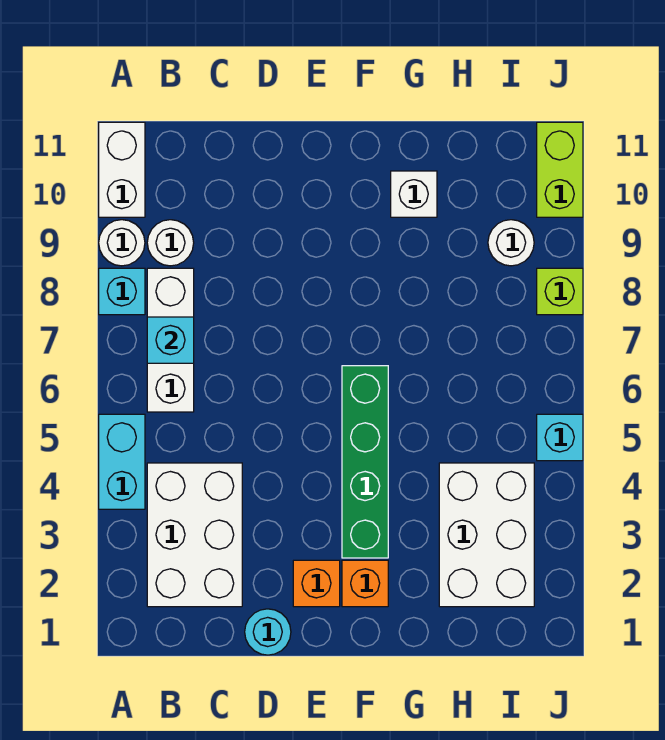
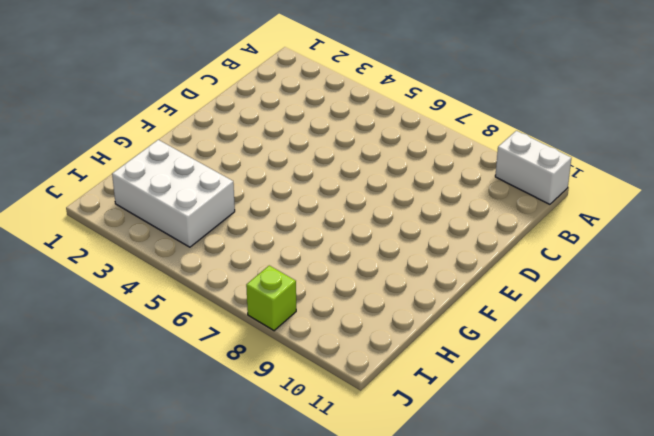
none -> cyan 1x2 brick [99,414,145,509]
none -> cyan 1x1 brick [99,268,145,315]
none -> white 1x1 round brick [99,220,145,266]

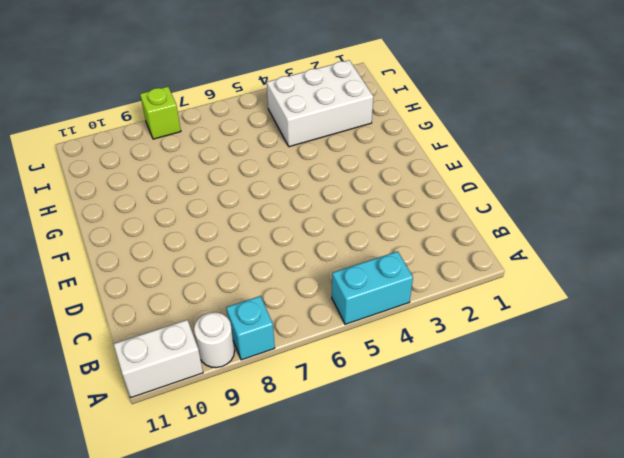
none -> white 2x3 brick [147,463,242,607]
none -> white 1x3 brick [147,268,194,412]
none -> white 1x1 round brick [147,220,194,266]

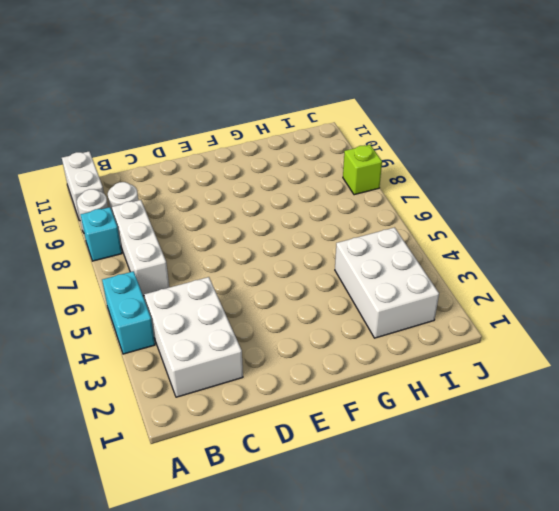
none -> cyan 1x1 round brick [245,609,291,655]
none -> orange 1x1 brick [293,560,340,607]
none -> orange 1x1 brick [342,560,388,607]

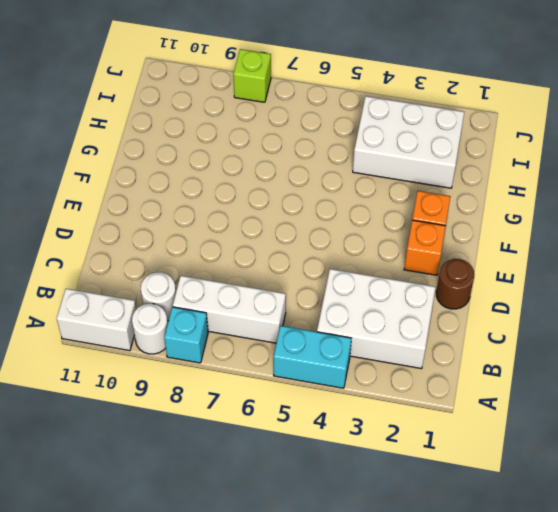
brown 1x1 round brick [436,259,474,309] -> cyan 1x1 round brick [245,609,291,655]
none -> green 1x4 brick [342,366,388,558]
none -> white 1x1 brick [391,171,437,217]
none -> white 1x1 round brick [488,220,534,266]

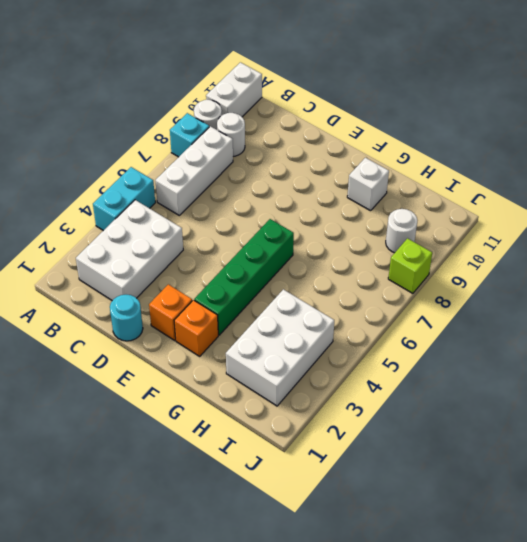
none -> cyan 1x1 brick [537,414,583,461]
none -> lime 1x2 brick [537,122,583,217]
none -> cyan 1x1 brick [147,317,194,363]

